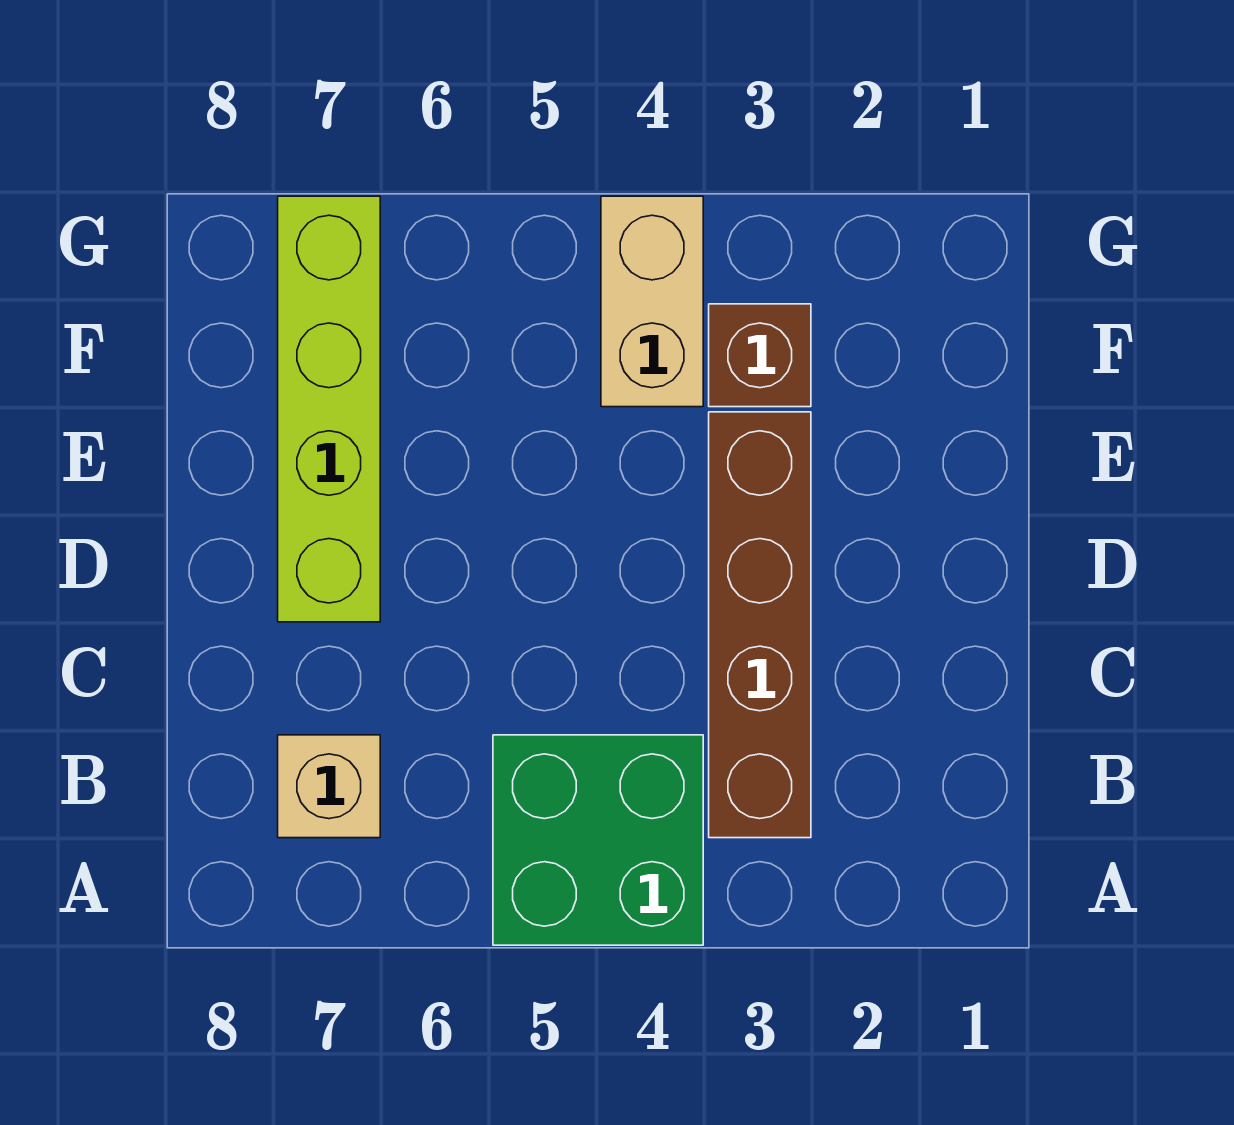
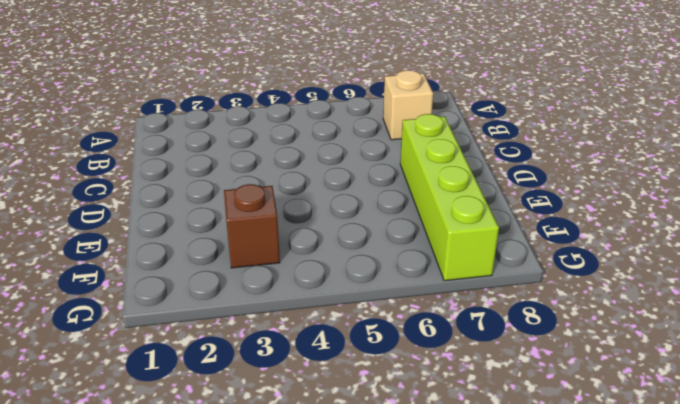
none -> green 2x2 brick [493,735,703,945]
none -> brown 1x4 brick [709,412,811,838]

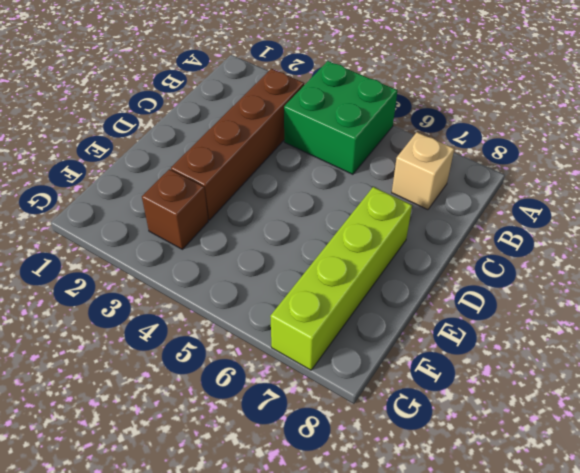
none -> tan 1x2 brick [601,196,703,407]

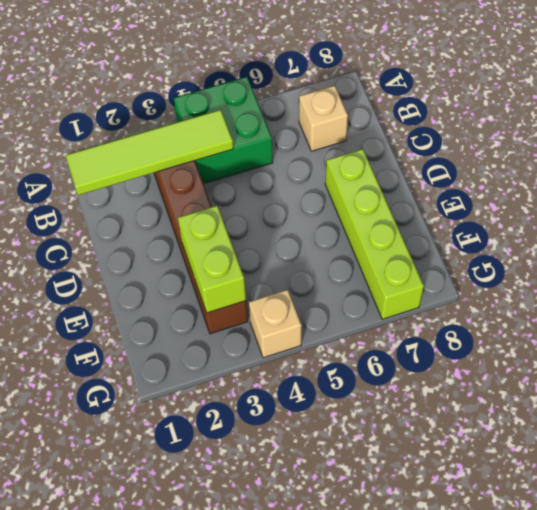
lime 1x4 tile [66,110,233,195] -> none
lime 1x2 brick [178,206,246,313] -> none
tan 1x1 brick [249,290,302,358] -> tan 1x2 brick [601,196,703,407]

